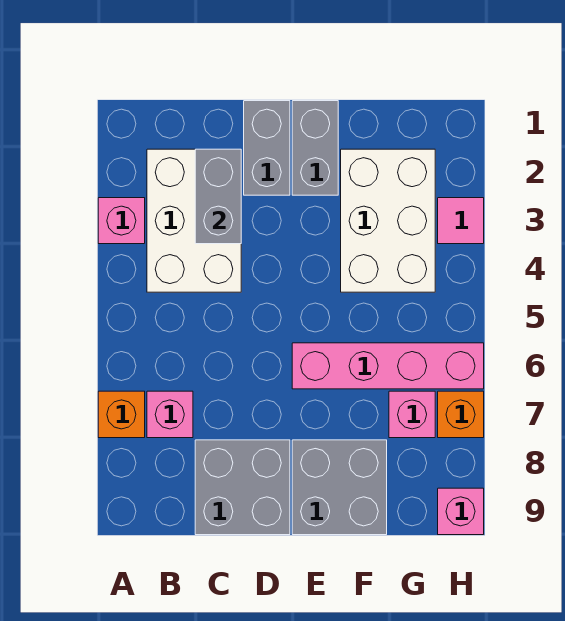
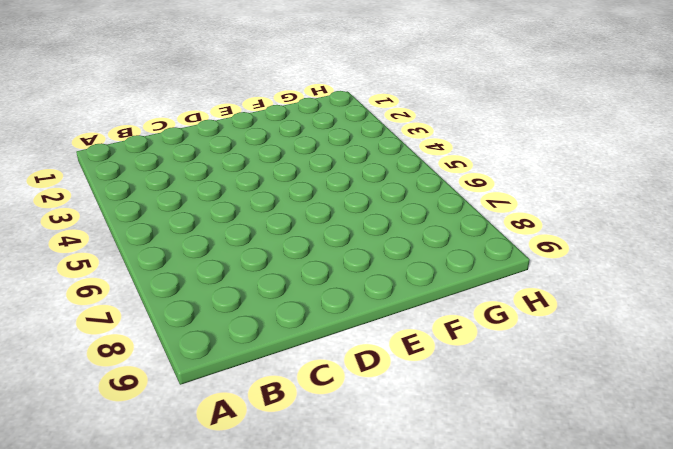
none -> pink 1x1 brick [98,198,145,244]
none -> orange 1x1 brick [98,391,145,438]
none -> white 2x3 brick [147,149,241,292]

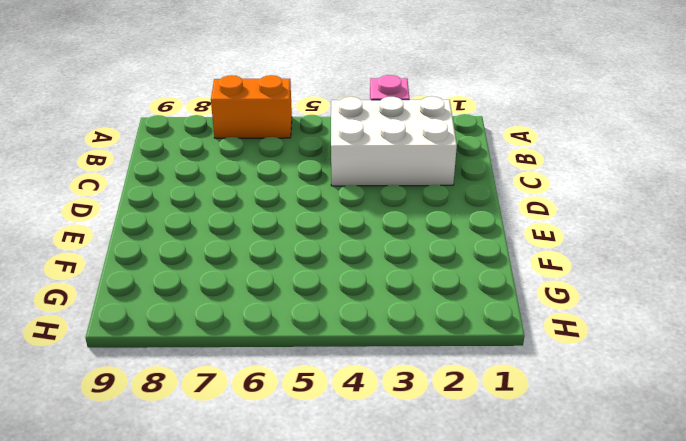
orange 1x2 brick [211,75,292,138] -> orange 1x1 brick [98,391,145,438]
none -> pink 1x1 brick [147,391,193,438]
none -> grey 2x2 brick [195,440,290,535]
none -> grey 1x2 brick [244,101,290,195]

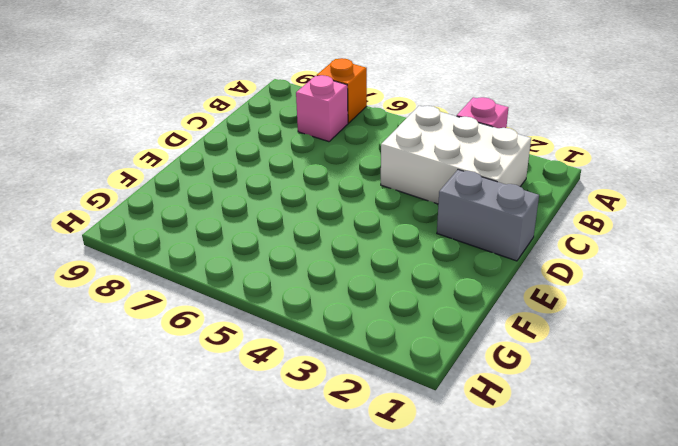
none -> grey 2x2 brick [195,440,290,535]
none -> grey 1x2 brick [292,101,338,195]
none -> pink 1x4 brick [292,343,484,389]

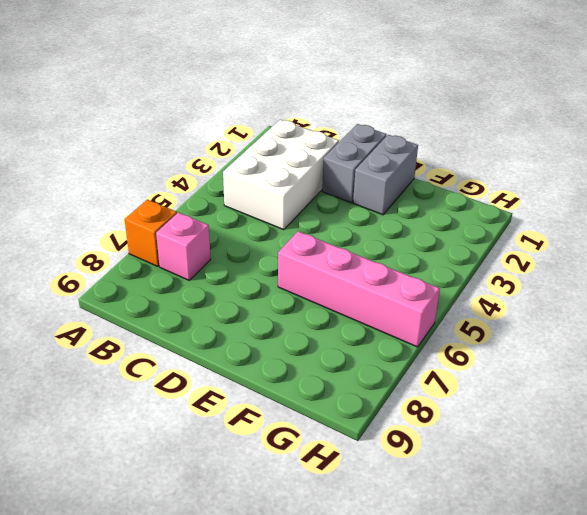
none -> pink 1x1 brick [98,198,145,244]
none -> grey 2x2 brick [195,440,290,535]
none -> grey 2x2 brick [292,440,387,535]

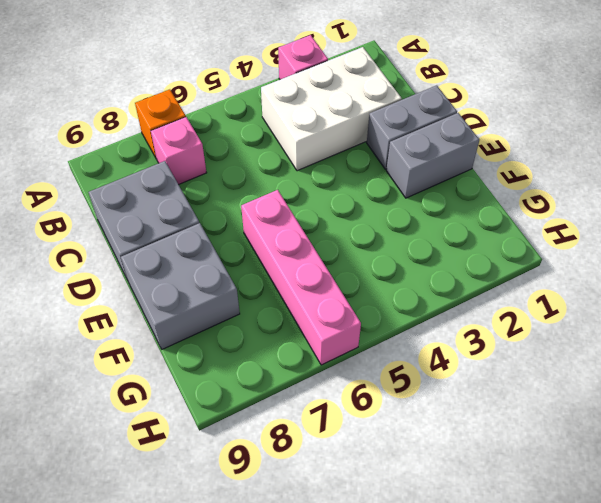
none -> white 2x3 brick [341,149,435,292]
none -> pink 1x1 brick [389,391,435,438]
none -> pink 1x1 tile [438,198,484,244]

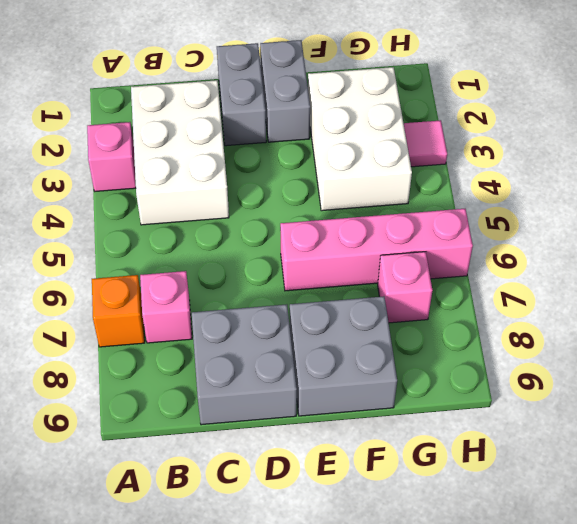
none -> orange 1x1 brick [438,391,484,438]
none -> pink 1x1 brick [438,488,484,535]
none -> grey 1x2 brick [195,149,241,244]

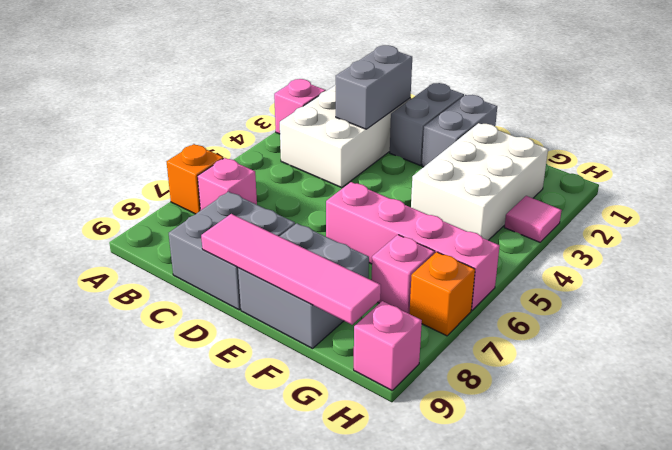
pink 1x4 tile [201,214,381,325] -> none

